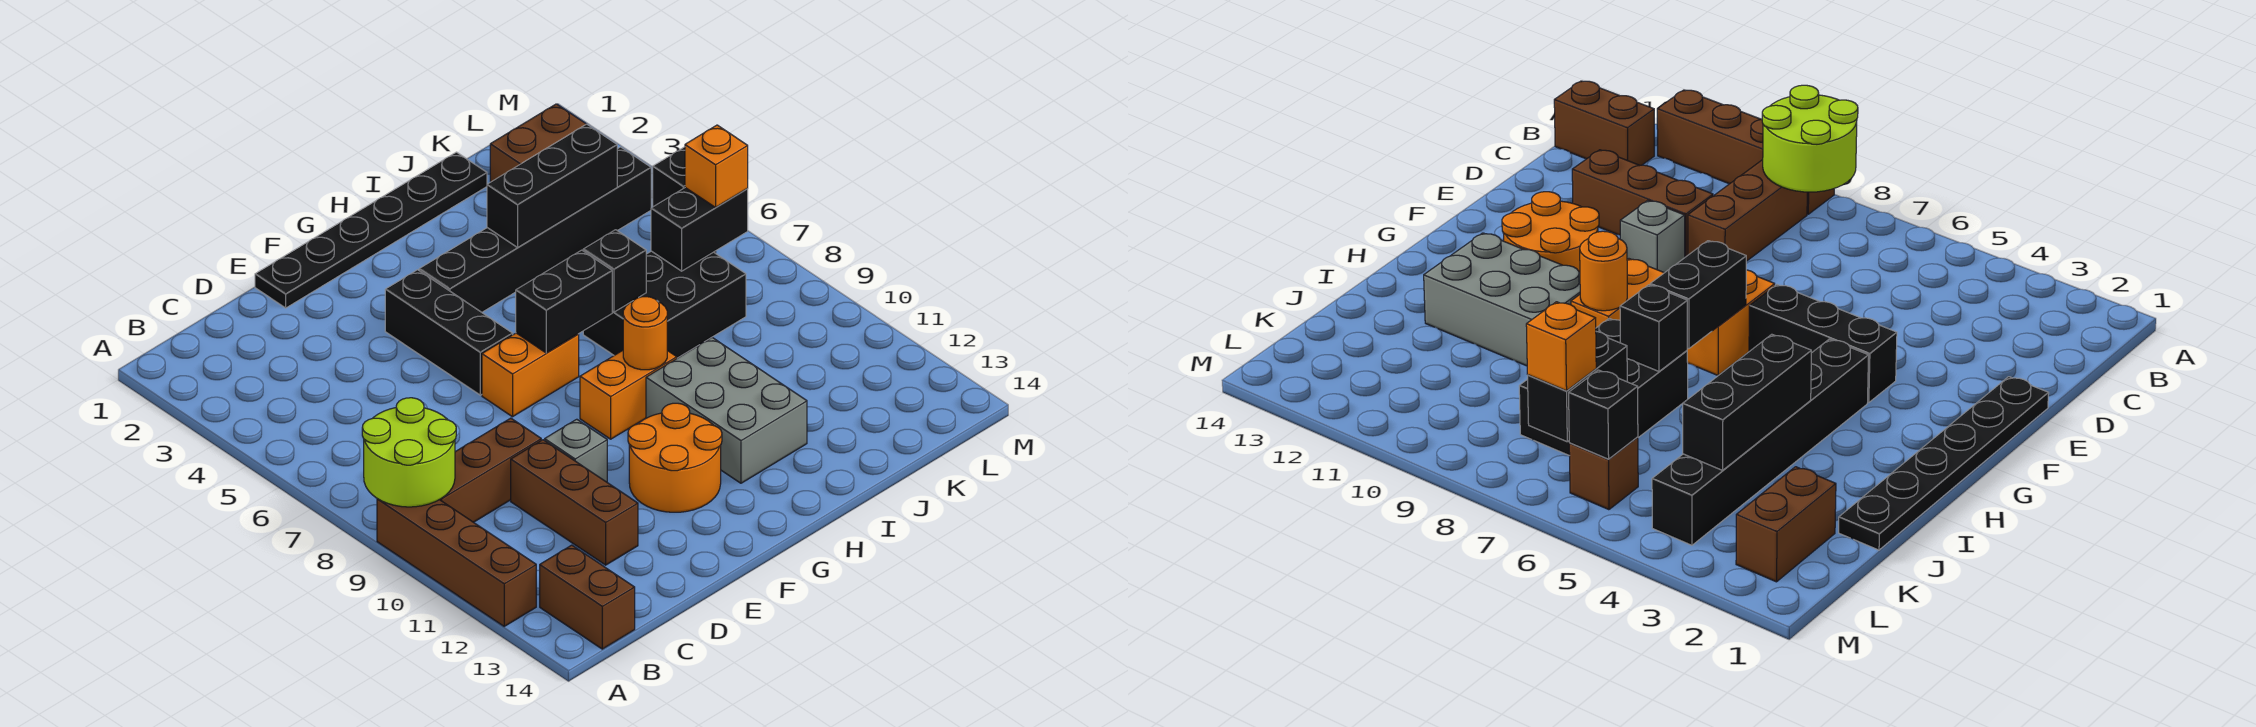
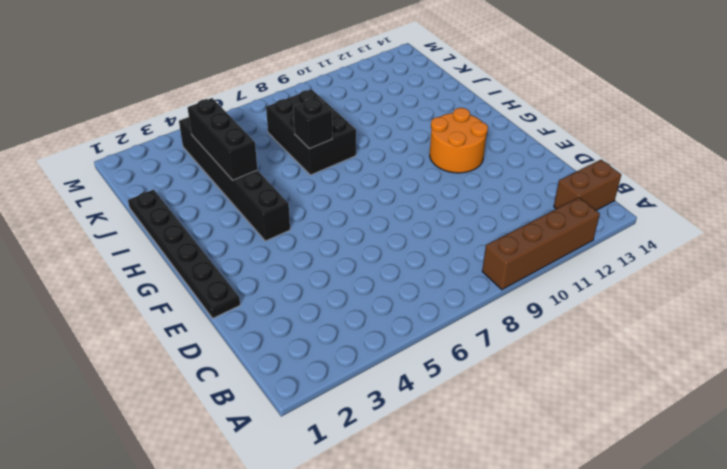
none -> brown 1x3 brick [440,418,541,522]
none -> brown 1x3 brick [511,440,638,565]
none -> grey 1x1 brick [545,419,607,482]

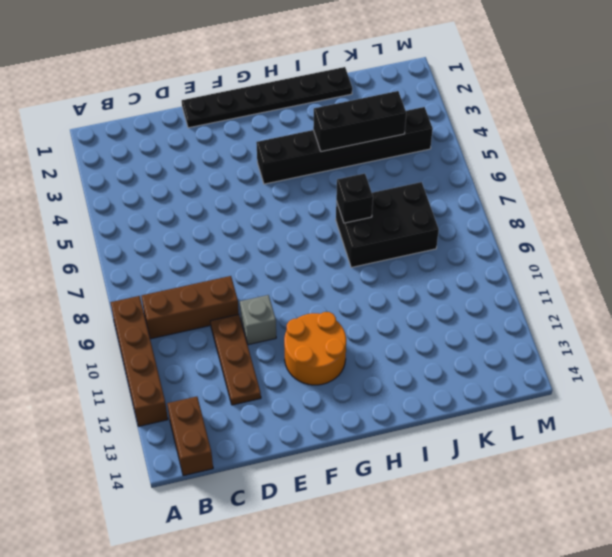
brown 1x3 plate [210,314,261,405] -> brown 1x3 brick [511,440,638,565]
none -> black 1x3 brick [385,270,513,395]
none -> orange 1x2 brick [482,333,579,417]
none -> orange 1x2 brick [580,351,677,439]

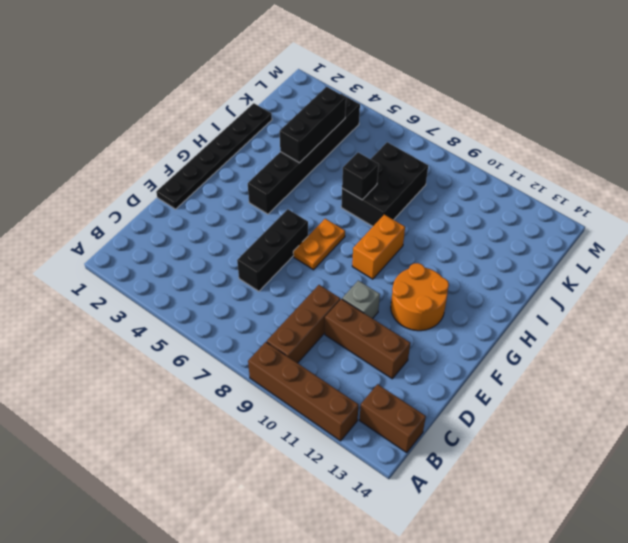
black 1x3 brick [237,209,308,291] -> black 1x3 brick turned to [385,270,513,395]
orange 1x2 plate [293,219,345,270] -> orange 1x2 brick [482,333,579,417]
none -> grey 2x3 brick [646,338,807,483]
none -> brown 1x2 brick [490,104,586,182]
none -> brown 1x1 brick [1569,437,1638,510]

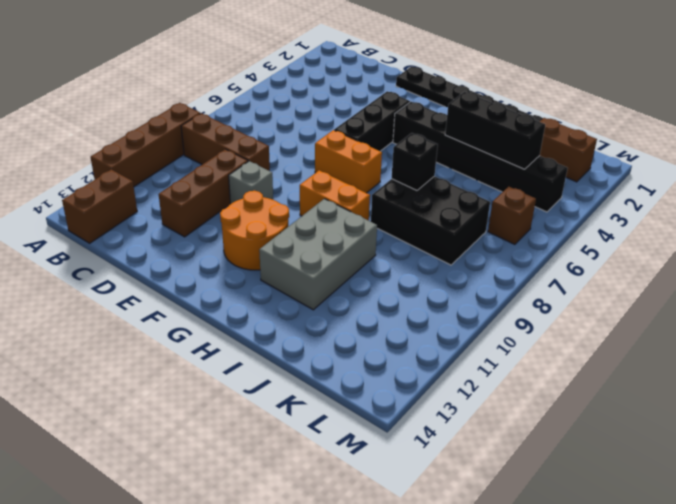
none -> lime 2x2 round brick [362,398,456,507]
none -> black 1x2 brick [516,250,612,353]
none -> orange 1x1 round brick [623,297,667,370]

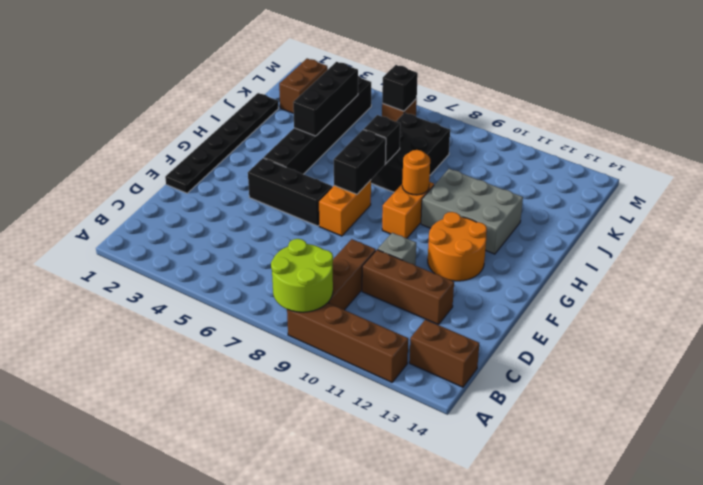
none -> black 1x2 brick [651,188,748,271]
none -> orange 1x1 brick [685,125,748,207]

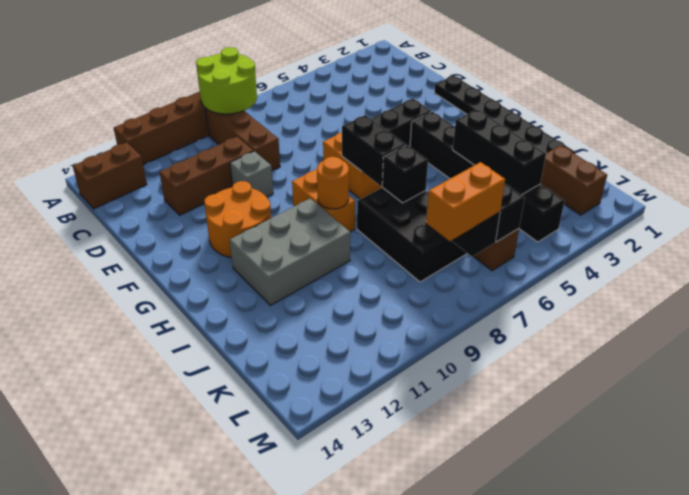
orange 1x2 brick [426,162,505,241] -> orange 1x1 brick [685,125,748,207]

